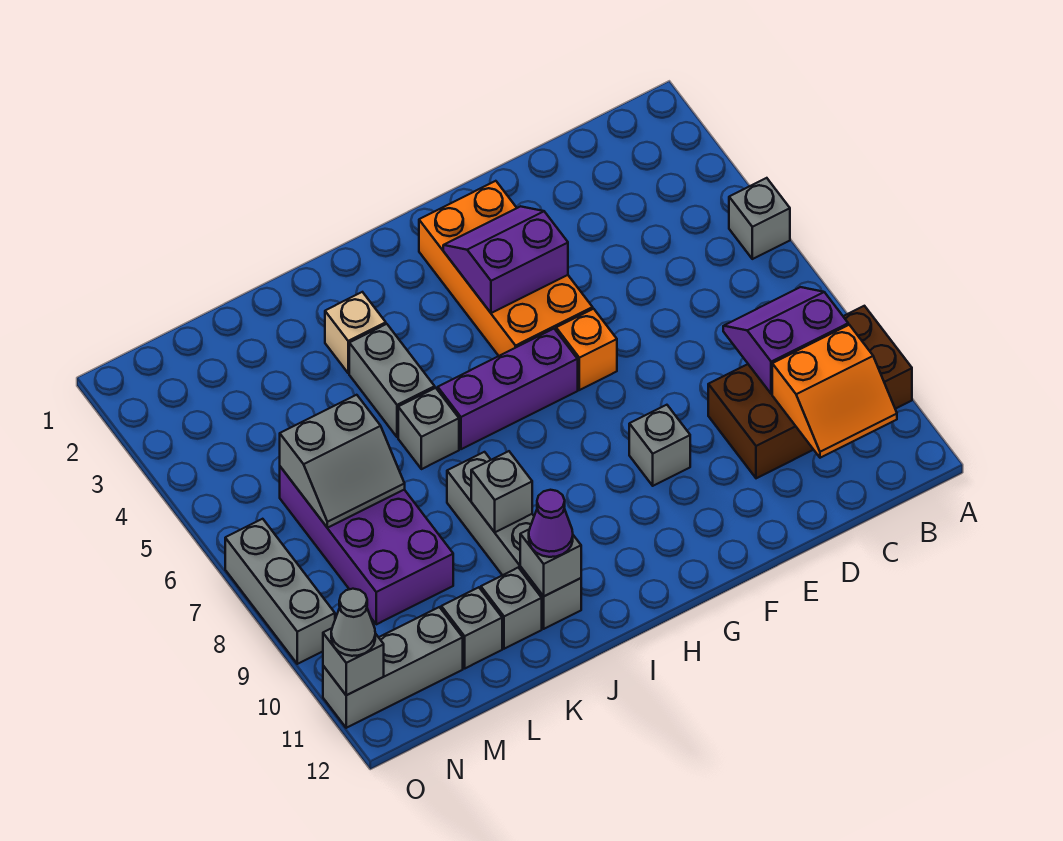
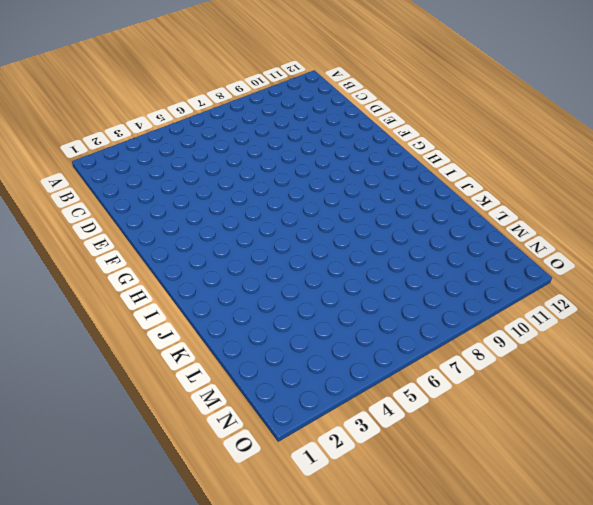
none -> grey 1x1 brick [729,178,790,259]
none -> brown 2x4 brick [708,306,912,478]
none -> orange 2x4 brick [419,181,593,356]

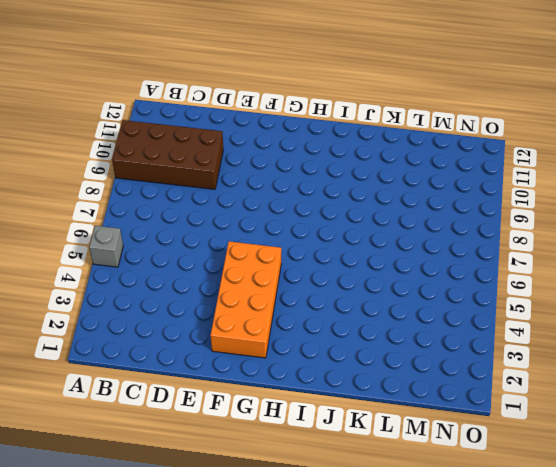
none -> orange 1x1 brick [556,309,617,390]
none -> grey 1x1 brick [629,405,690,486]
none -> purple 1x3 brick [438,329,578,449]

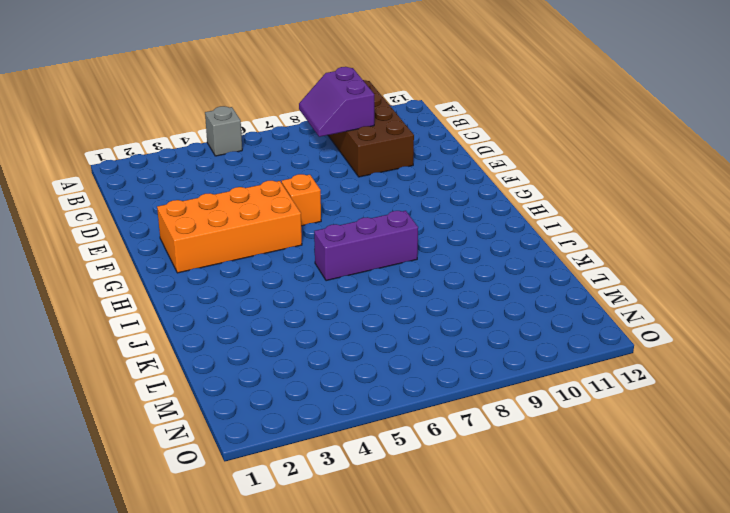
purple 1x3 brick [314,211,418,281] -> purple 1x3 brick turned to [438,329,578,449]
none -> grey 1x1 brick [629,405,690,486]
none -> tan 1x1 brick [325,292,386,373]
none -> grey 1x2 brick [349,324,435,437]

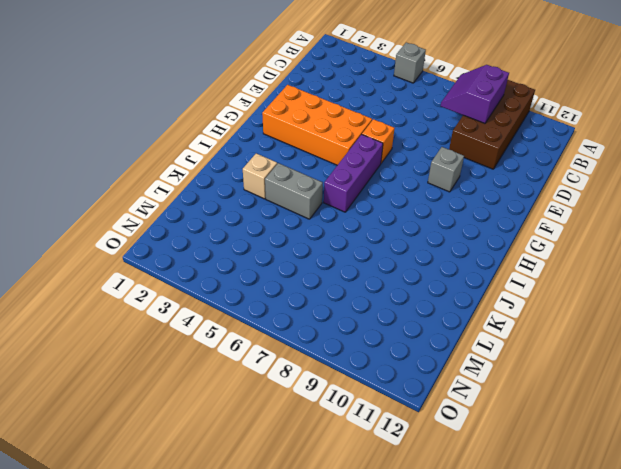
none -> grey 1x1 brick [398,388,459,469]
none -> grey 1x4 brick [447,452,581,629]
none -> grey 1x1 brick [481,567,542,649]

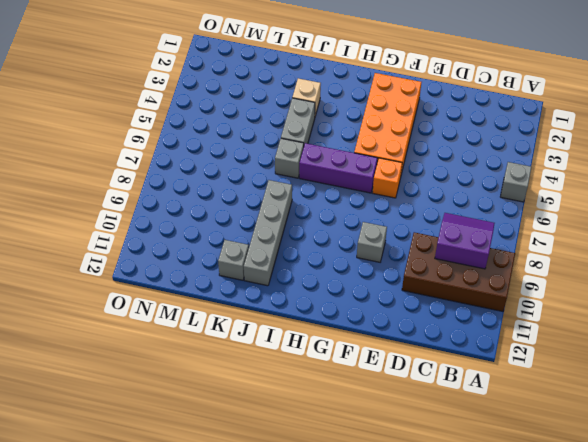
none -> purple 2x4 brick [280,467,453,624]
none -> grey 1x1 brick [441,587,502,668]
none -> grey 1x3 brick [323,607,463,728]

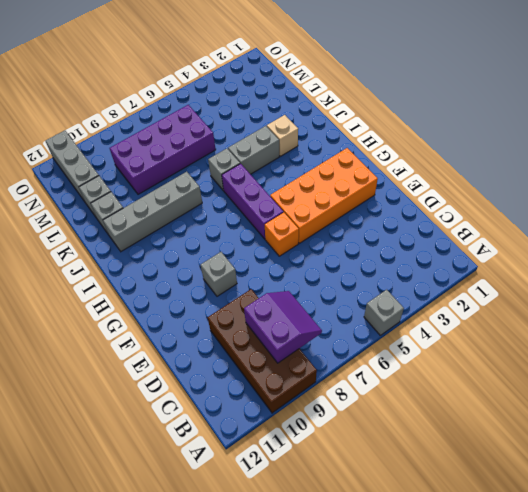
none -> grey 1x3 brick [225,519,335,664]
none -> orange 2x2 slope [772,325,897,458]
none -> purple 2x2 slope [443,206,568,313]

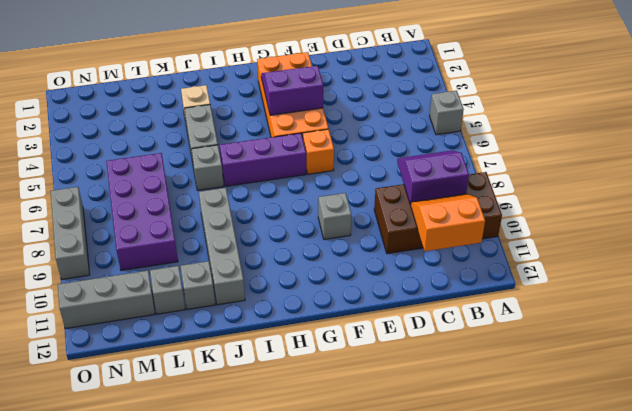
orange 2x2 slope [411,194,485,251] -> orange 2x2 slope turned to [772,325,897,458]
none -> grey 1x1 brick [471,451,532,532]
none -> grey 1x1 brick [520,529,581,596]
none -> grey 2x2 slope [280,395,405,528]

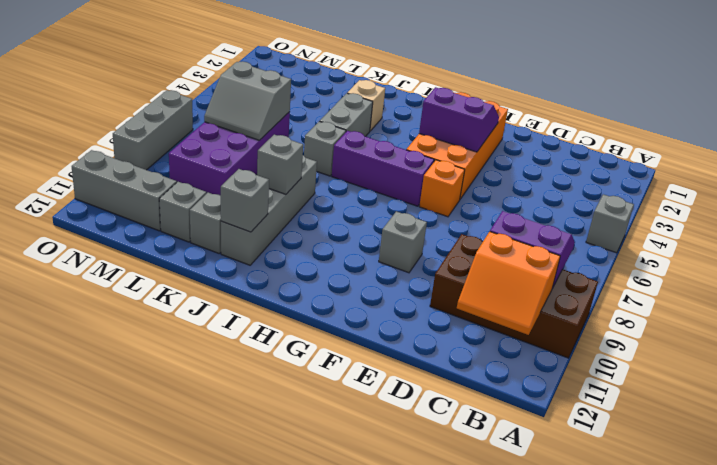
none -> grey 1x1 brick [323,628,384,695]
none -> purple 1x1 cone [529,490,573,557]
none -> grey 1x1 cone [331,589,375,656]

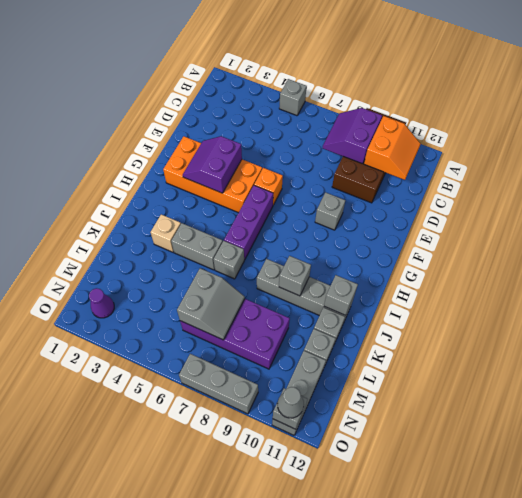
purple 1x1 cone [89,288,114,318] -> purple 1x1 cone moved to [529,490,573,557]

